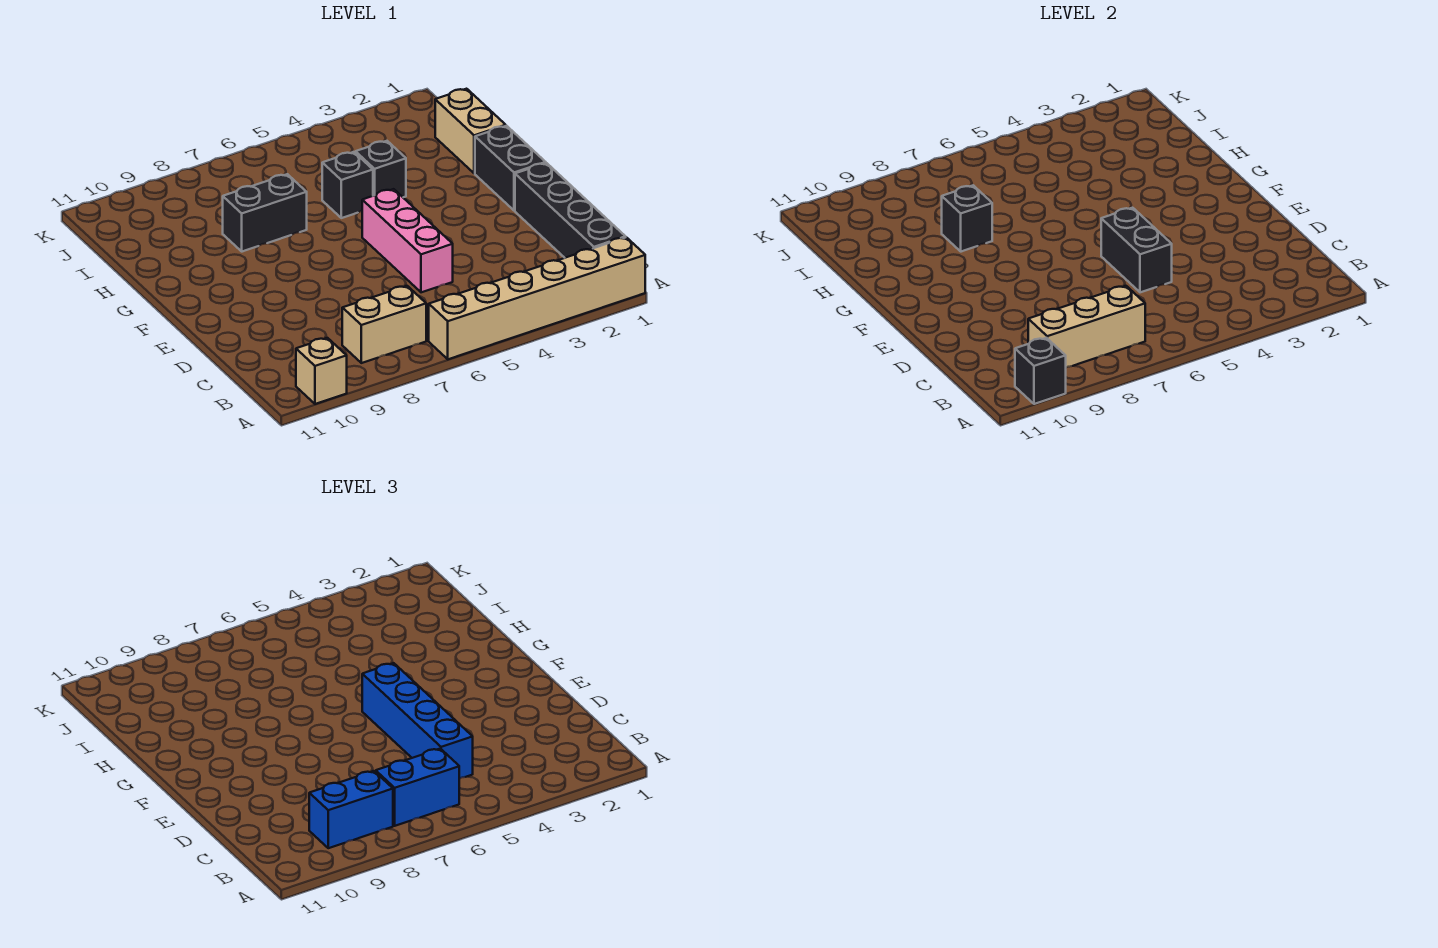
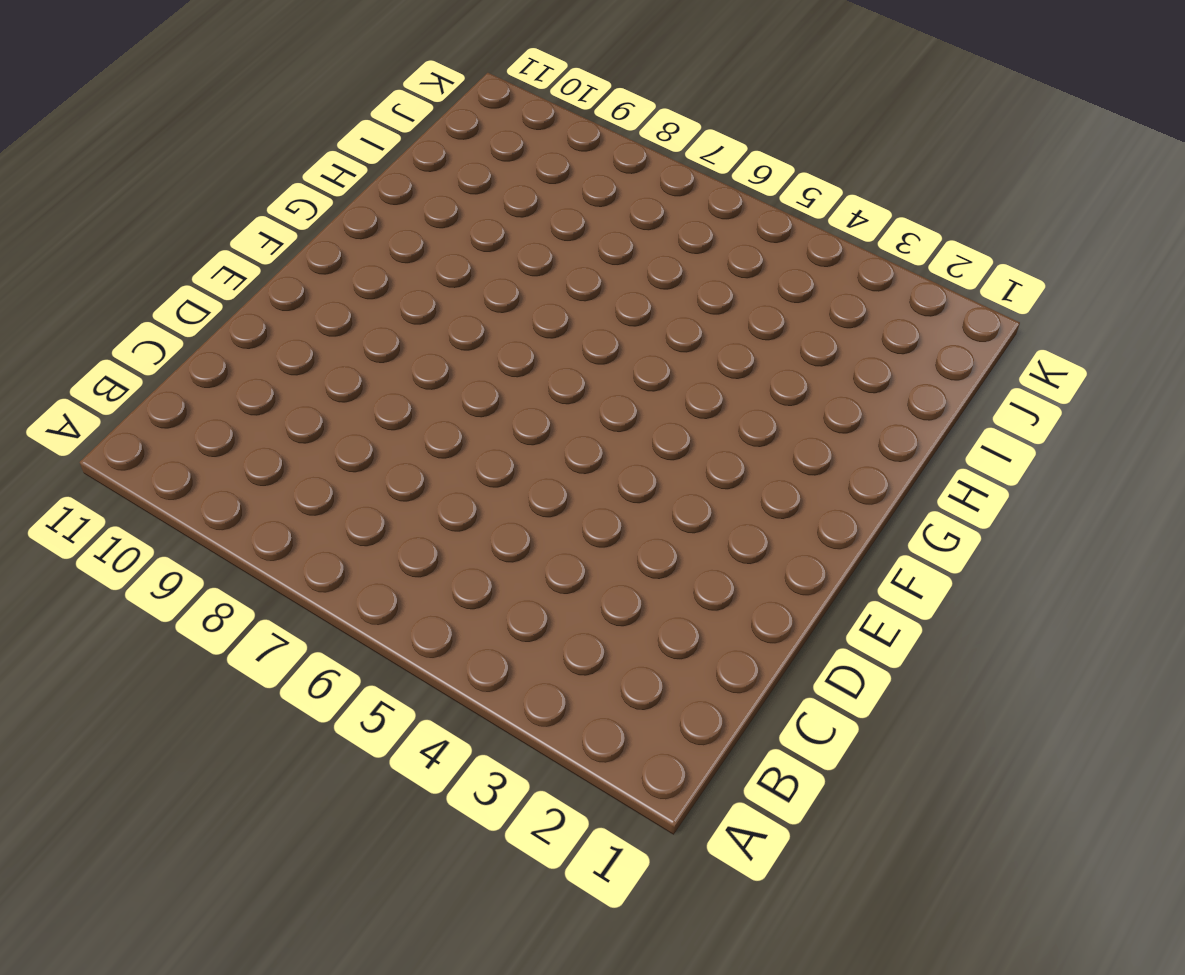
none -> tan 1x6 brick [429,237,645,359]
none -> tan 1x1 brick [296,338,347,404]
none -> black 1x4 brick [515,163,626,258]

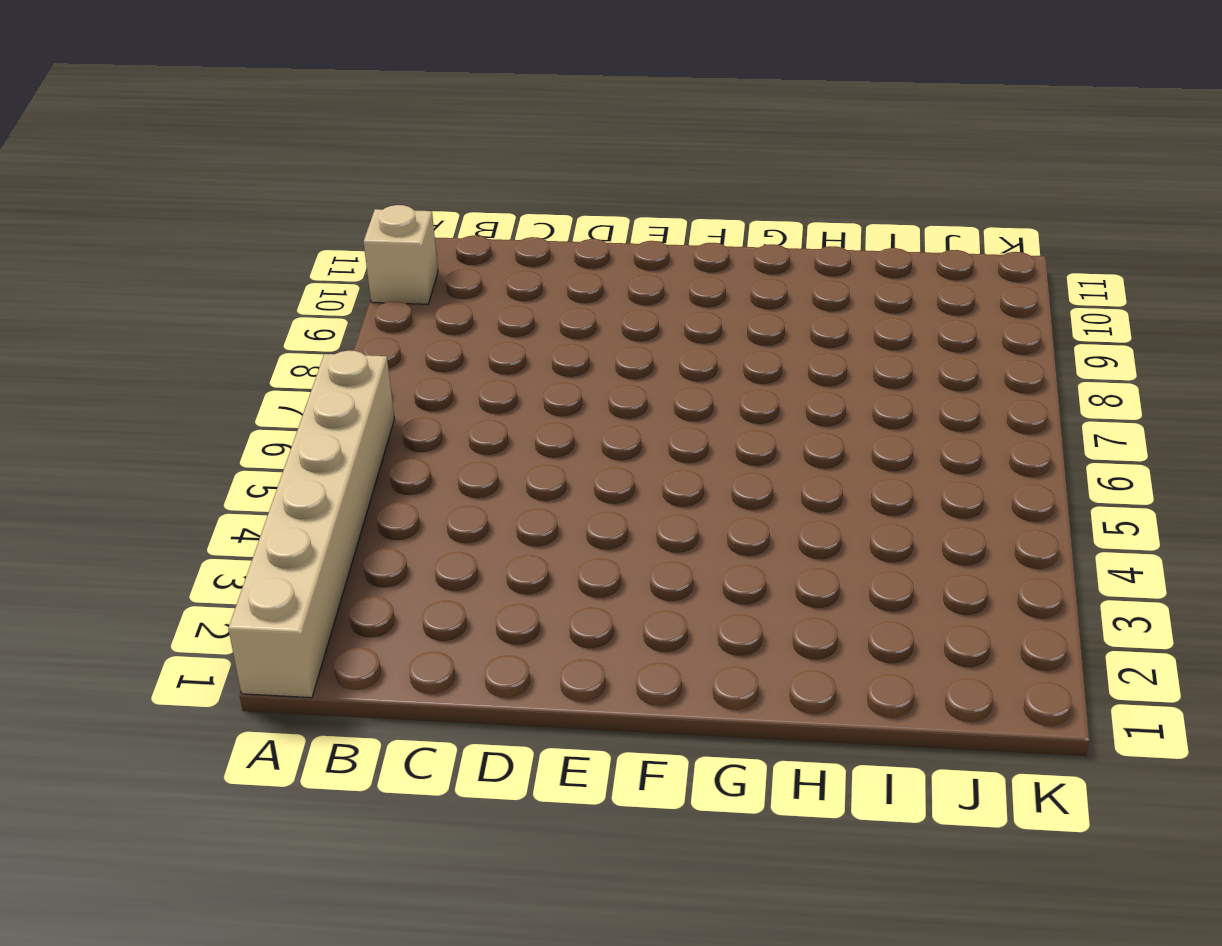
none -> black 1x4 brick [515,163,626,258]
none -> tan 1x2 brick [342,286,426,363]
none -> pink 1x3 brick [362,189,453,292]

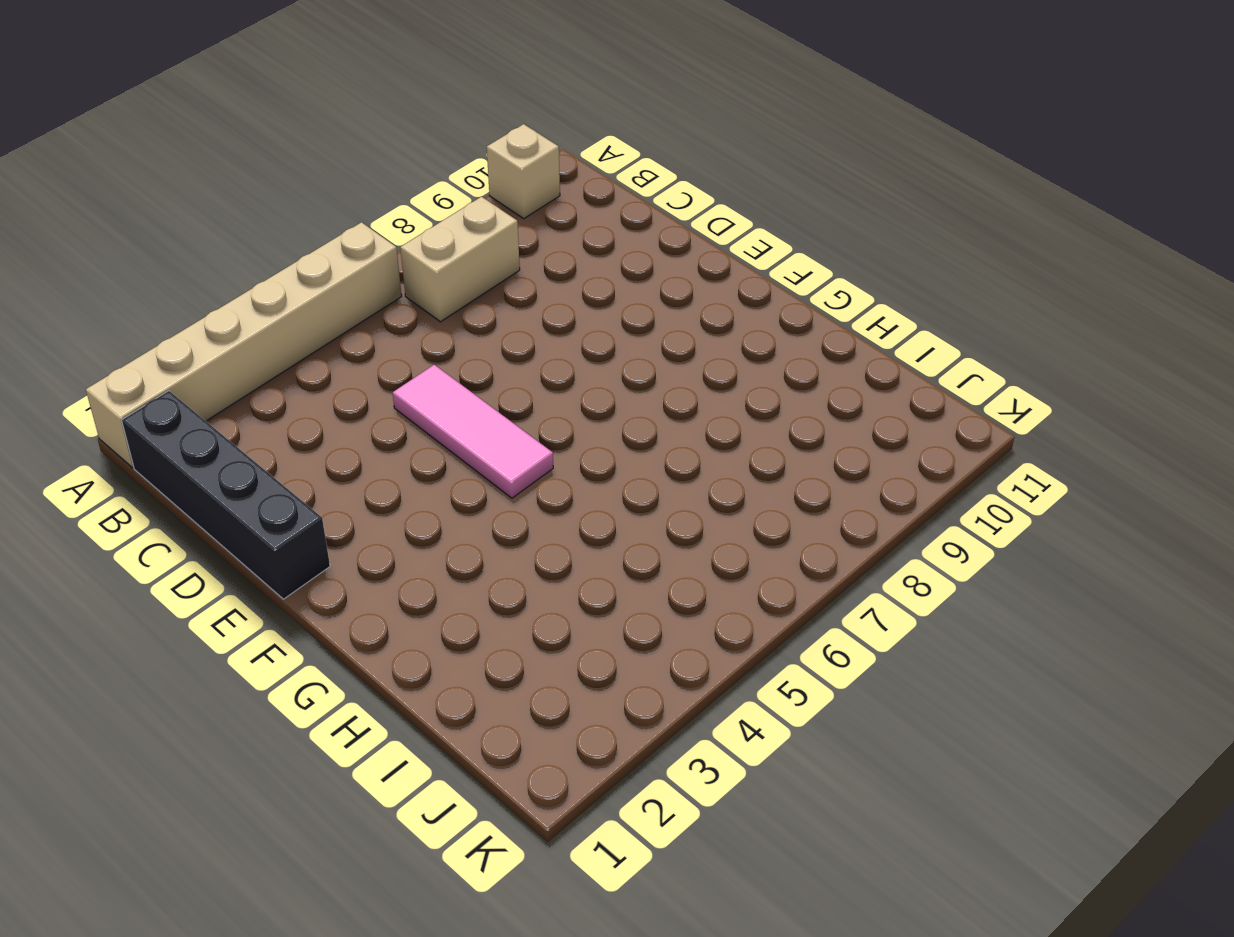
pink 1x3 tile [393,365,553,498] -> pink 1x3 brick [362,189,453,292]
none -> black 1x2 brick [475,126,546,211]
none -> tan 1x2 brick [435,89,506,173]
none -> black 1x1 brick [356,141,406,197]

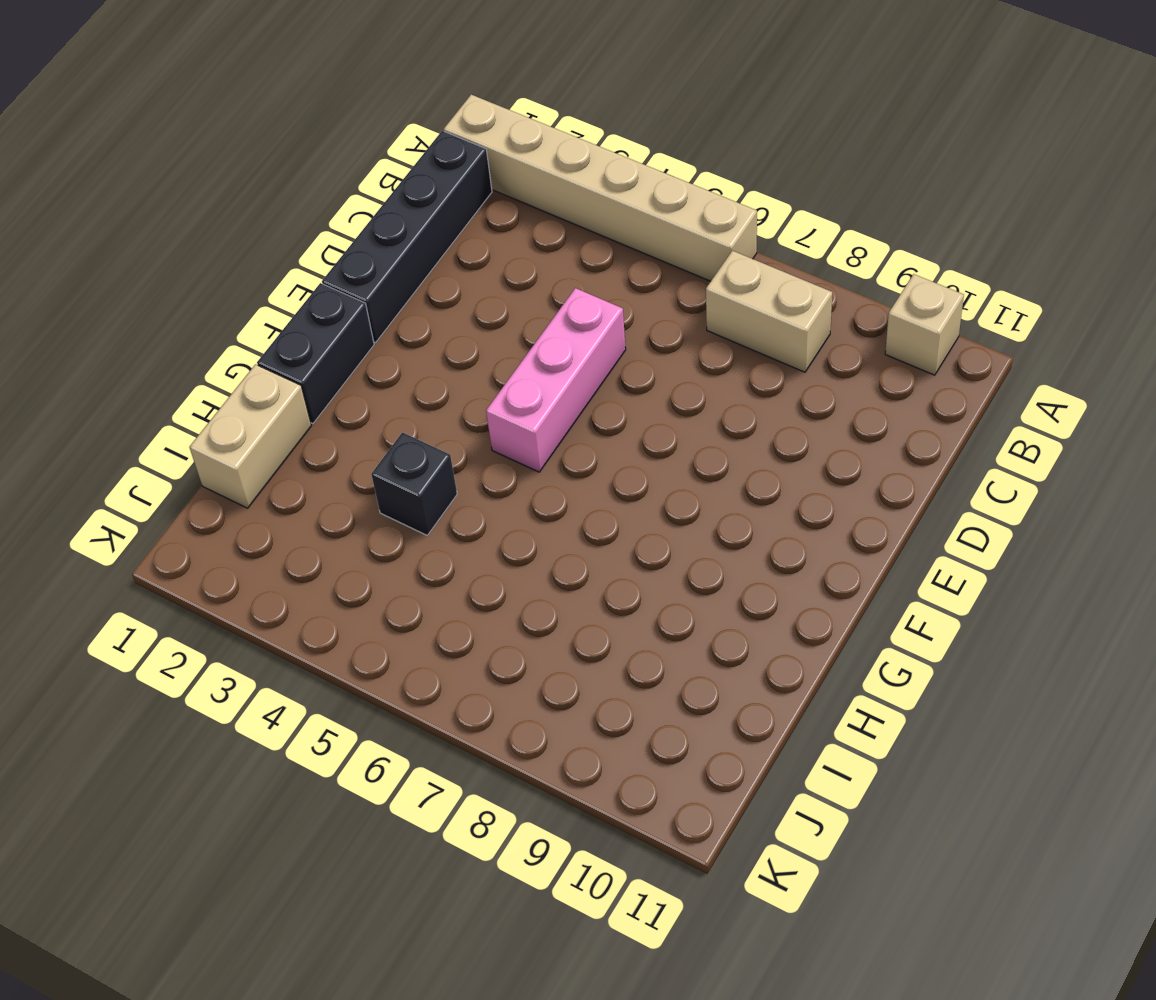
none -> black 1x1 brick [322,152,373,218]
none -> black 1x2 brick [223,174,307,252]
none -> black 1x1 brick [1015,338,1066,404]

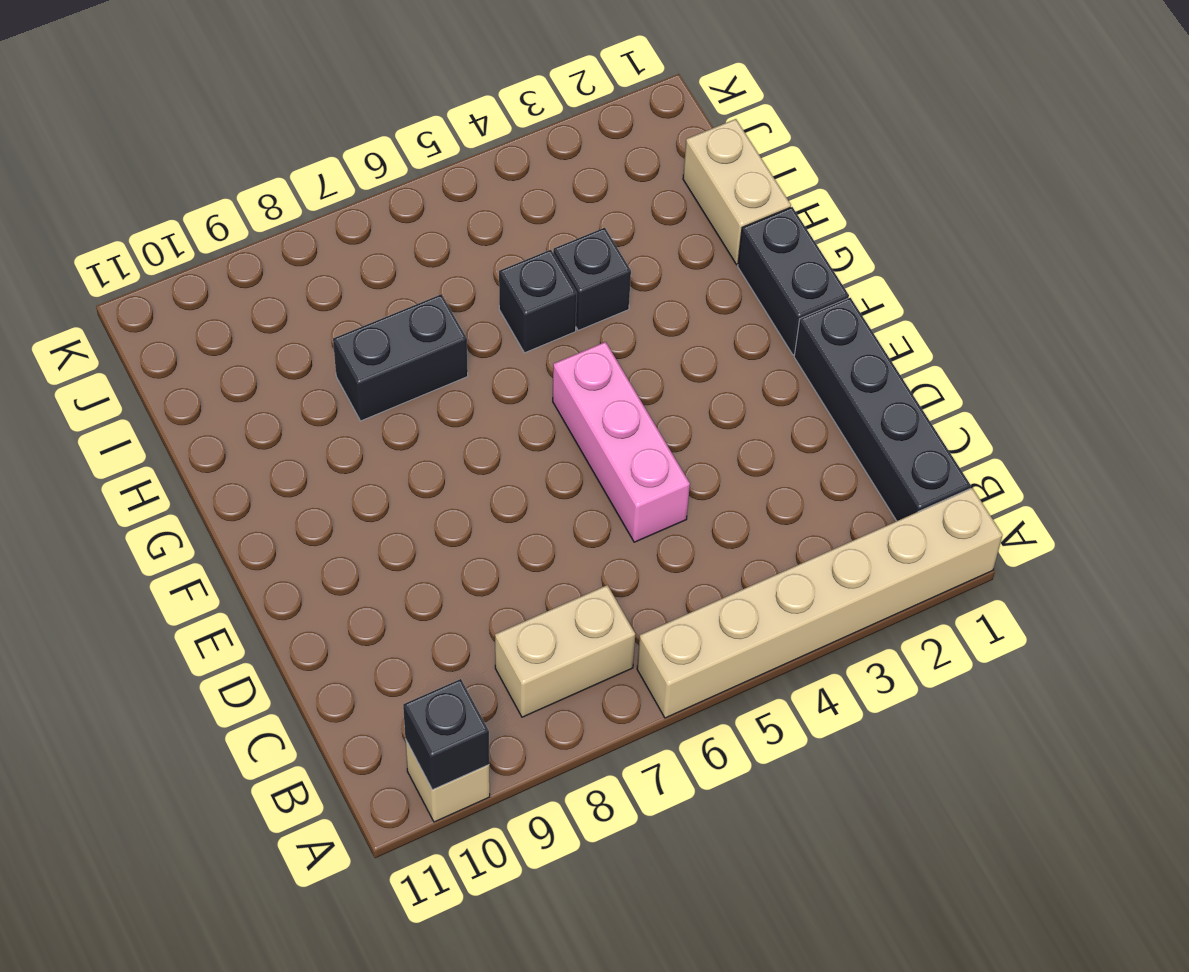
none -> tan 1x3 brick [1028,286,1145,367]
none -> black 1x2 brick [1101,208,1172,292]
none -> black 1x1 brick [942,185,992,252]

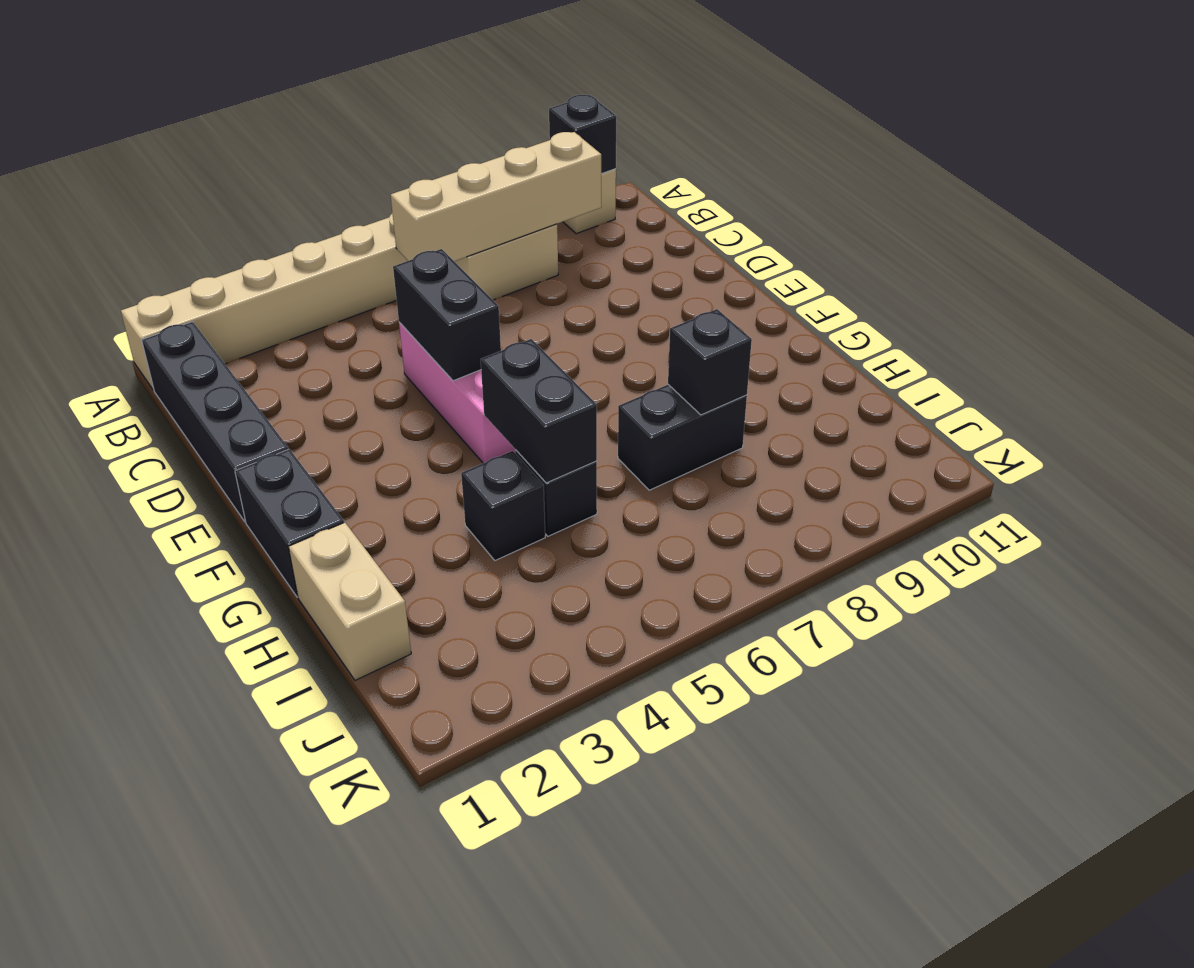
tan 1x4 brick [391,132,601,261] -> tan 1x3 brick [1028,286,1145,367]
black 1x2 brick [481,339,597,483] -> none
none -> blue 1x2 brick [376,749,459,826]
none -> blue 1x2 brick [309,771,393,848]
none -> blue 1x4 brick [362,663,473,779]

